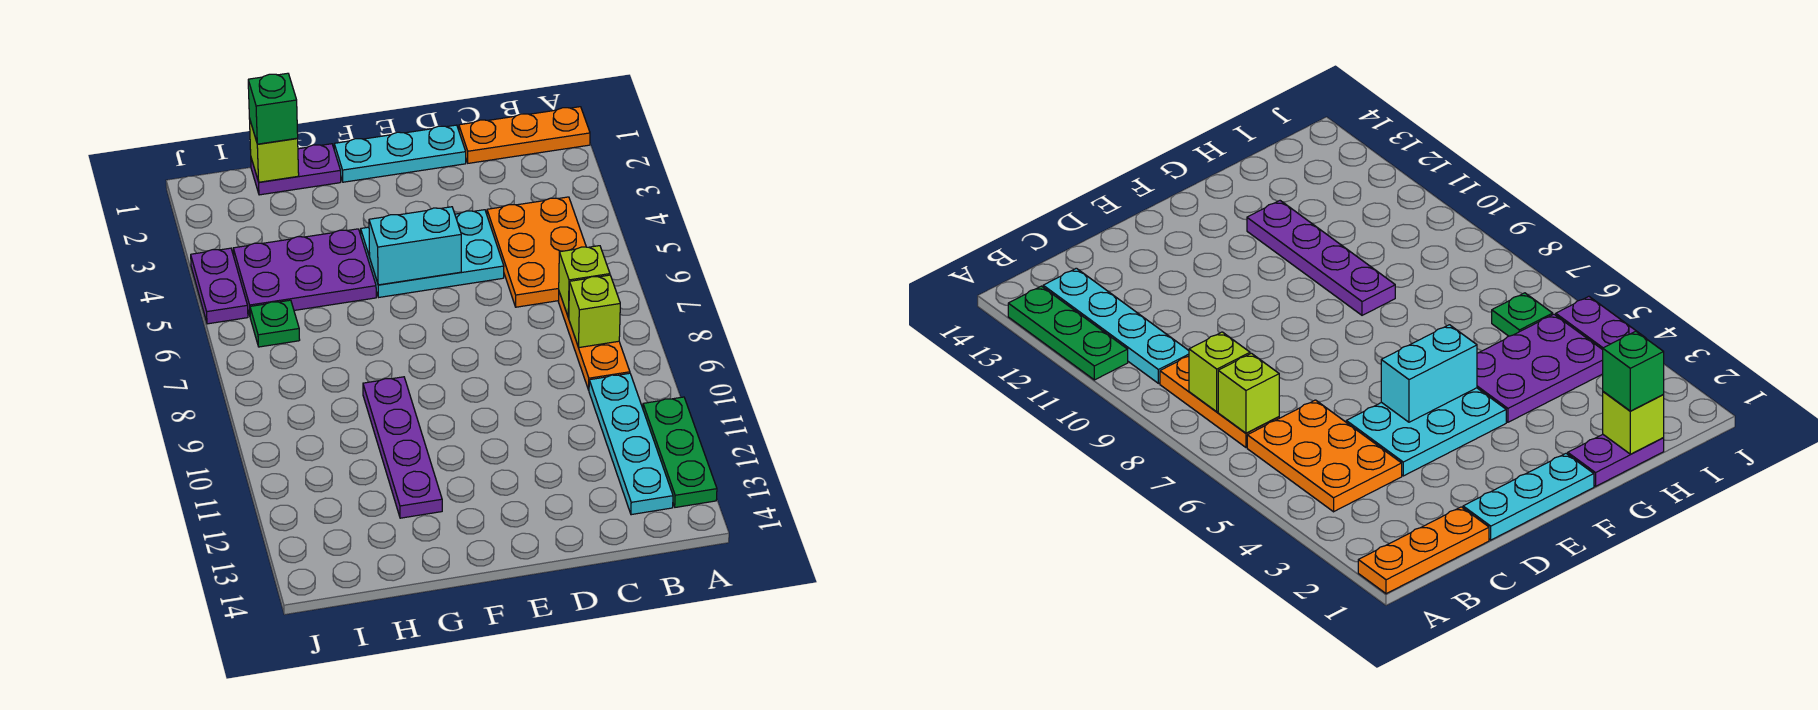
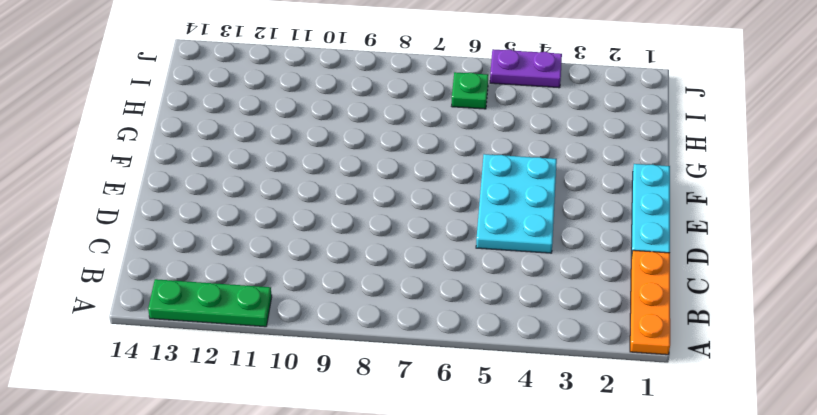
none -> orange 2x3 plate [487,197,586,307]
none -> orange 1x3 plate [559,292,630,390]
none -> cyan 1x4 plate [589,373,673,515]

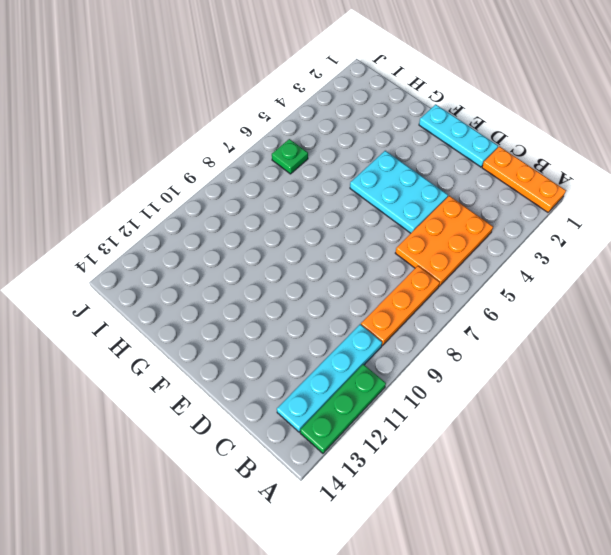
none -> purple 1x2 plate [251,144,341,195]
none -> purple 2x3 plate [233,229,376,315]
none -> purple 1x4 plate [363,377,442,518]

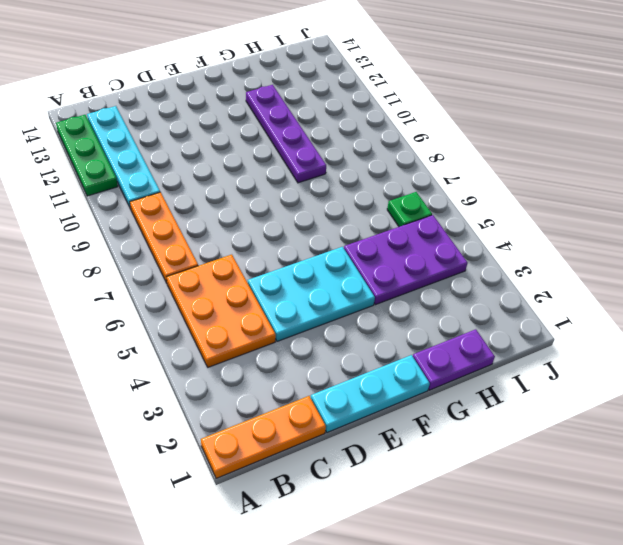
none -> purple 1x2 plate [191,248,248,324]
none -> lime 1x1 brick [559,246,610,318]
none -> lime 1x1 brick [569,275,620,348]

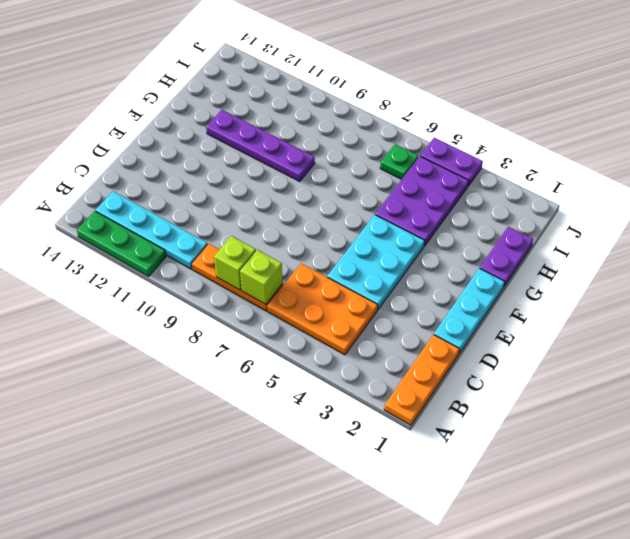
none -> cyan 1x2 brick [369,207,461,285]
none -> lime 1x1 brick [249,118,299,182]
none -> green 1x1 brick [248,73,298,144]

